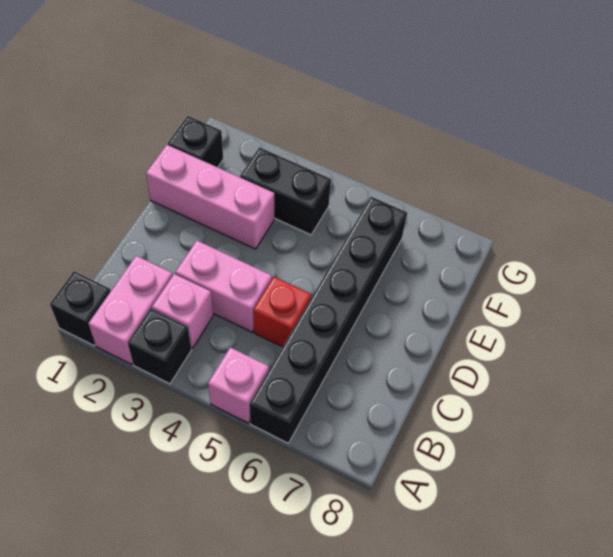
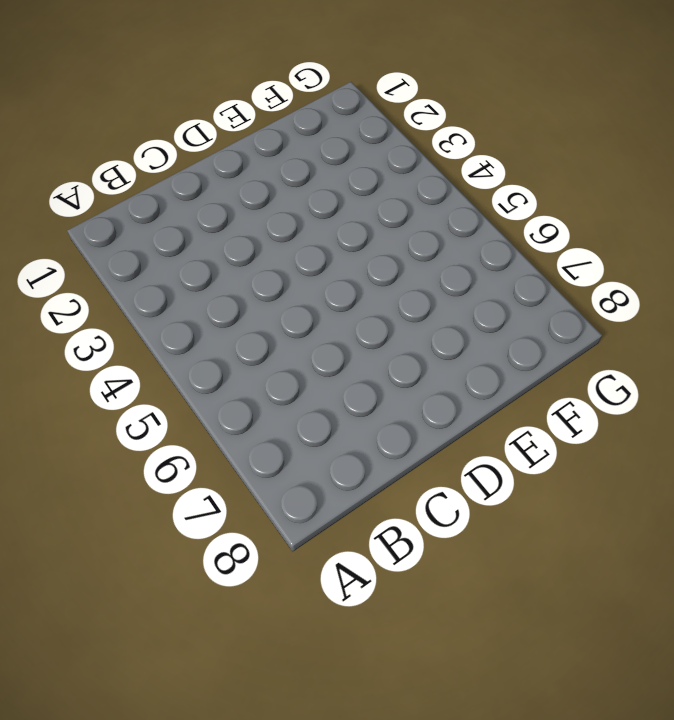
none -> black 1x1 brick [50,271,111,346]
none -> pink 1x2 brick [88,256,173,365]

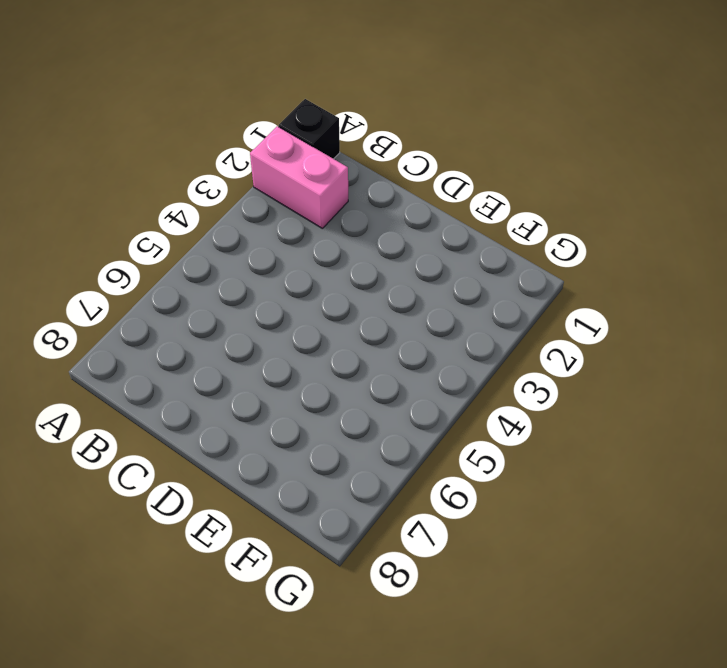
none -> black 1x1 brick [128,309,192,384]
none -> pink 1x1 brick [208,347,269,423]

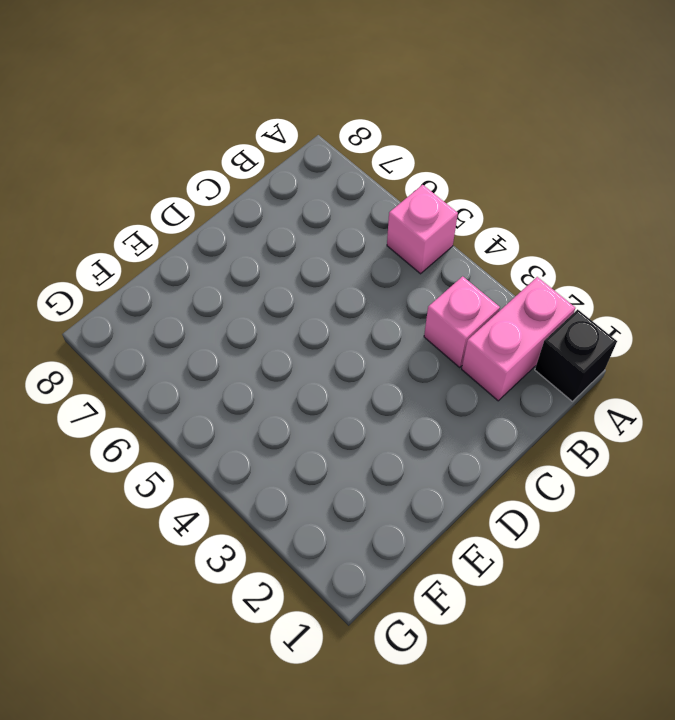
none -> black 1x1 brick [128,309,192,384]
none -> black 1x6 brick [249,197,407,443]

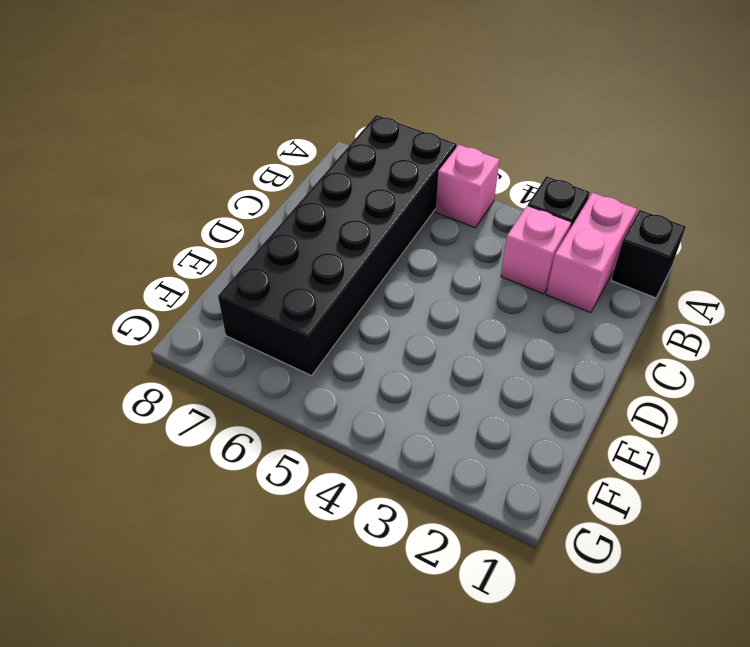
black 2x6 brick [218,115,457,376] -> black 1x6 brick [249,197,407,443]
none -> pink 1x2 brick [175,240,272,332]
none -> red 1x1 brick [253,277,311,347]

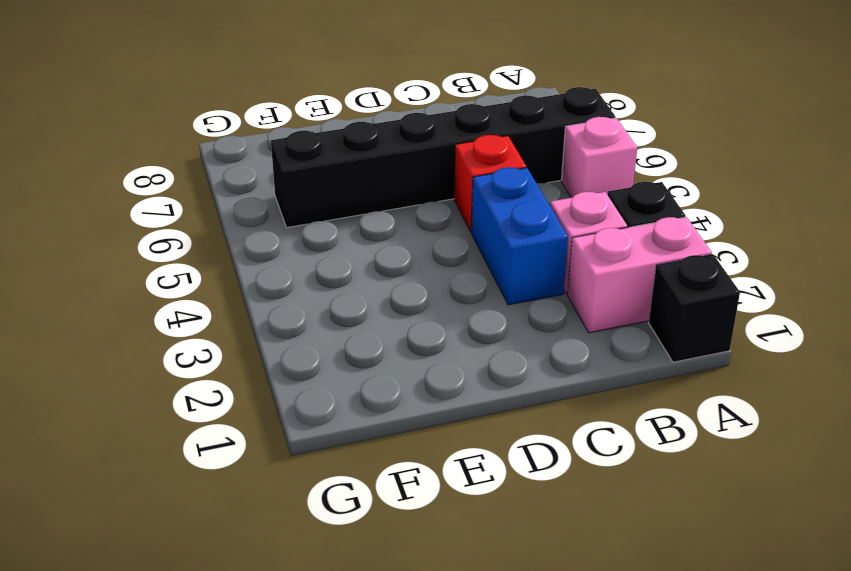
blue 1x2 brick [472,167,568,305] -> pink 1x2 brick [175,240,272,332]
none -> pink 1x3 brick [146,145,274,249]
none -> black 1x1 brick [168,116,223,167]

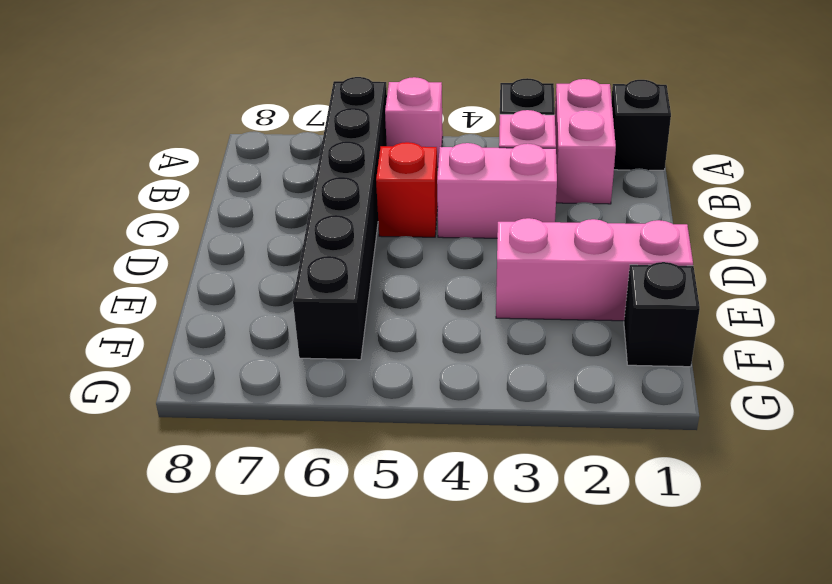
none -> black 1x2 brick [240,147,331,235]

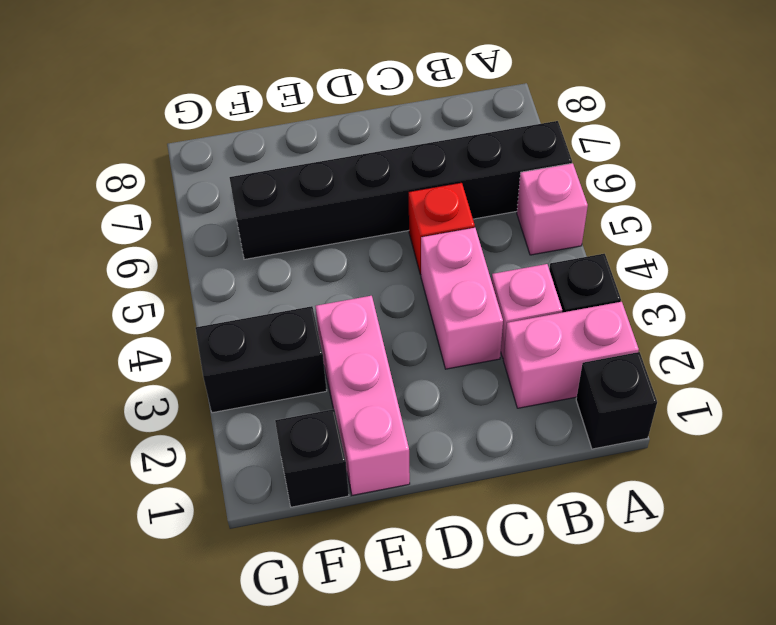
black 1x2 brick [195,306,327,413] -> black 1x2 brick turned to [240,147,331,235]

